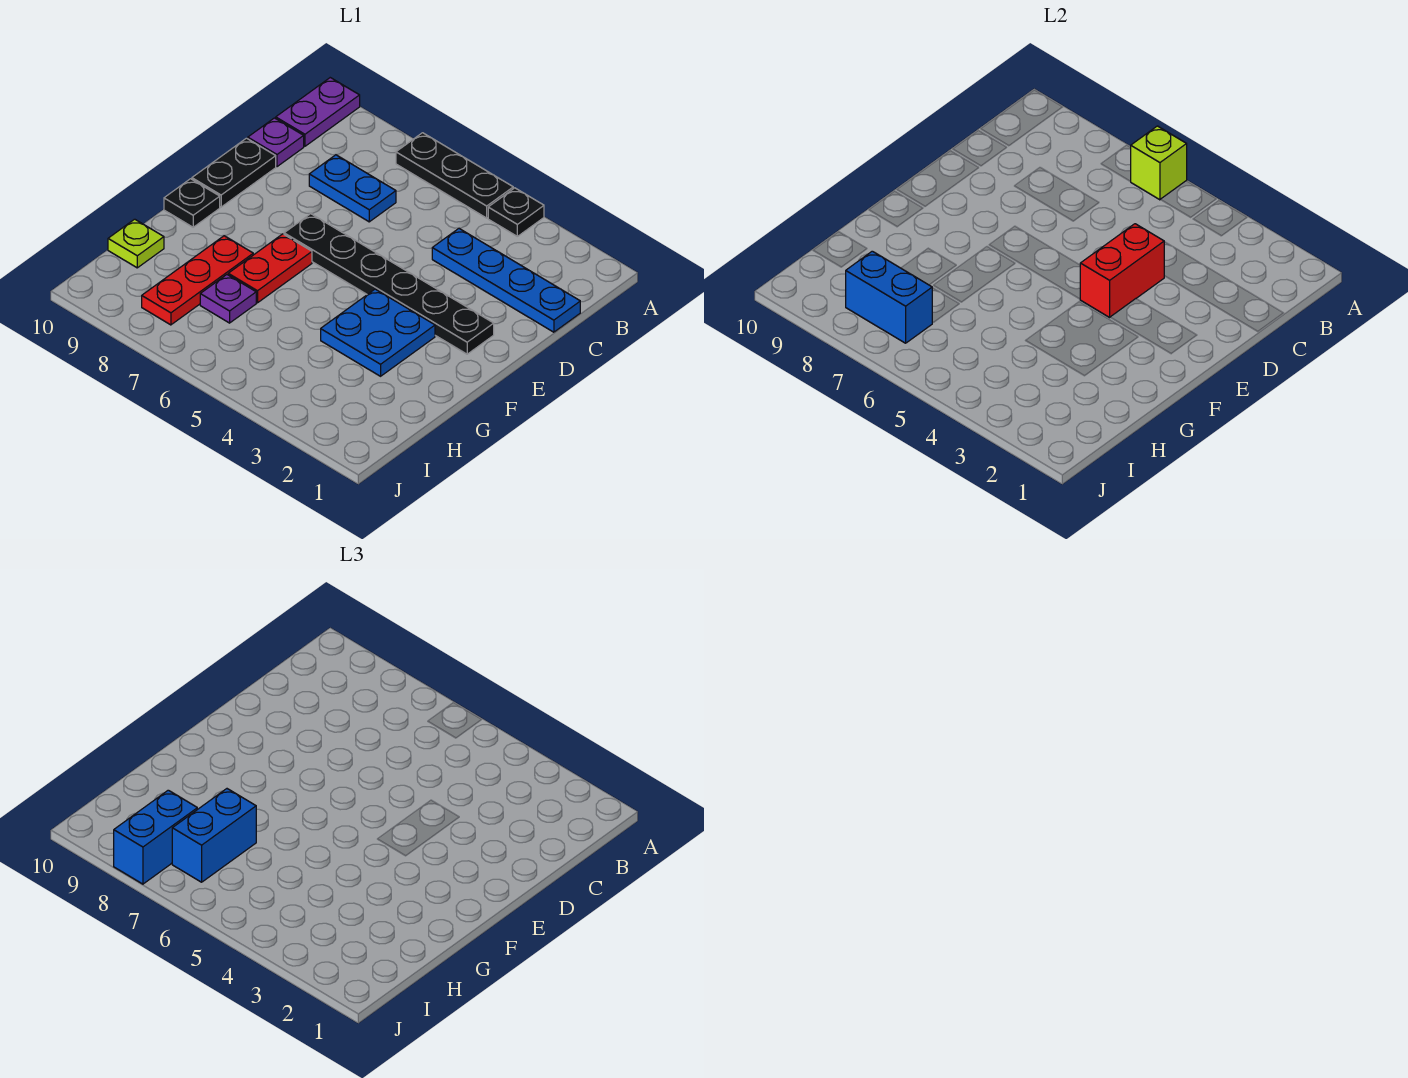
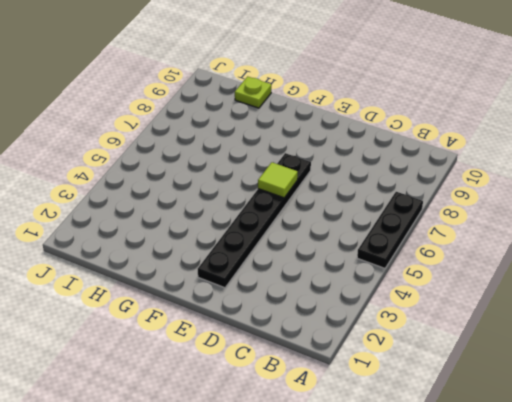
lime 1x1 tile [258,162,298,198] -> none
none -> black 1x1 plate [488,188,544,236]
none -> purple 1x2 plate [276,78,360,146]
none -> blue 1x4 plate [432,229,580,332]

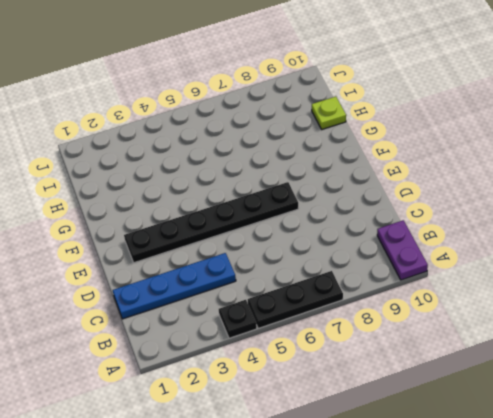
none -> blue 1x2 plate [309,155,396,222]
none -> purple 1x1 plate [248,118,304,167]
none -> black 1x2 plate [192,138,276,207]

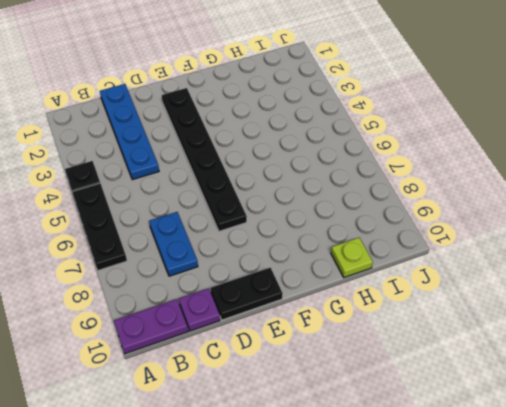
none -> blue 2x2 plate [321,289,435,376]
none -> red 1x2 plate [228,234,312,303]
none -> black 1x1 plate [164,179,220,227]

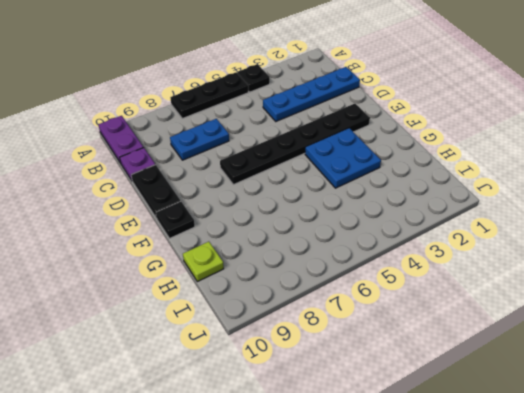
none -> red 1x2 plate [228,234,312,303]
none -> red 1x3 plate [142,236,253,325]
none -> purple 1x1 plate [200,275,256,323]

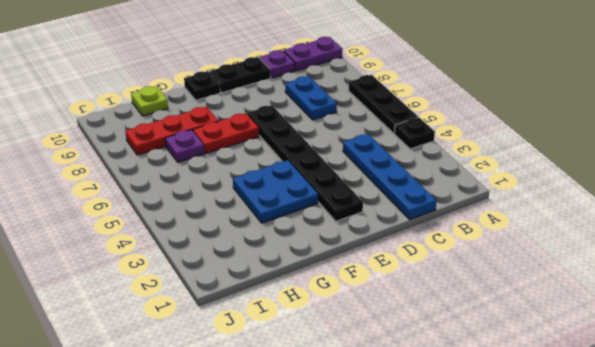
none -> lime 1x1 brick [1130,126,1187,200]
none -> red 1x2 brick [1080,224,1164,317]
none -> blue 1x2 brick [846,251,932,343]

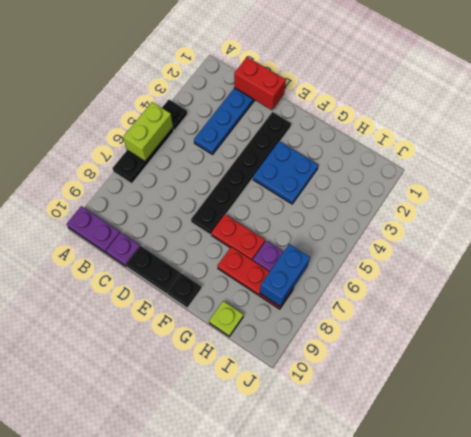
lime 1x2 brick [123,102,173,161] -> lime 1x1 brick [1130,126,1187,200]
red 1x2 brick [234,57,286,110] -> red 1x2 brick moved to [1080,224,1164,317]
none -> blue 1x2 plate [309,155,396,222]
none -> blue 1x2 brick [172,789,256,882]
none -> blue 1x2 brick [114,790,197,884]

